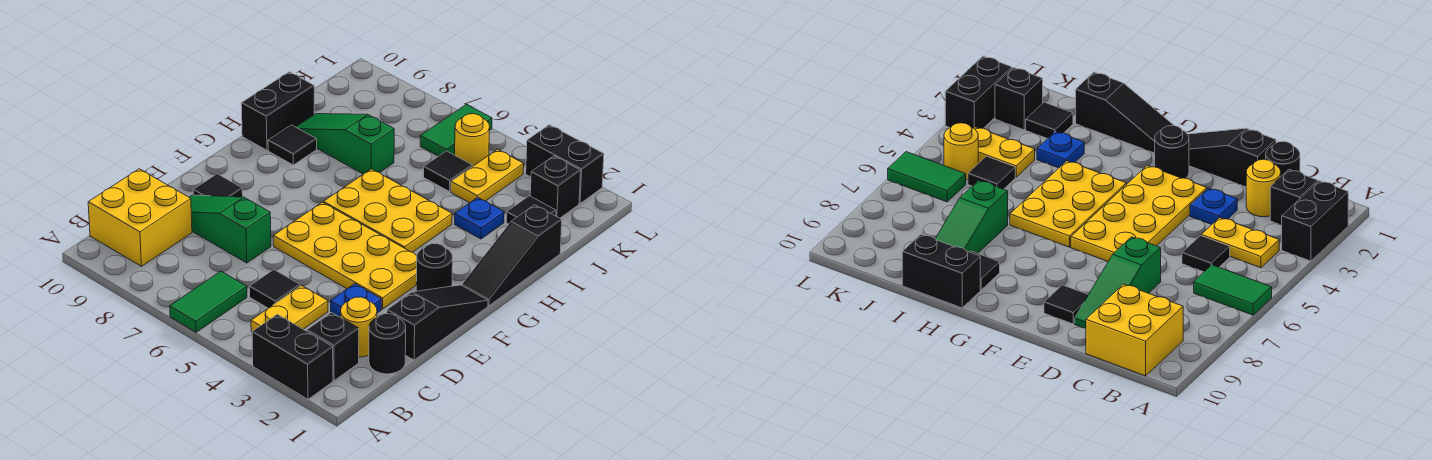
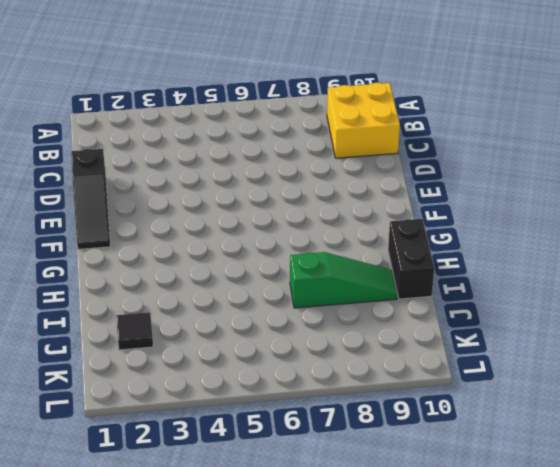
none -> black 1x2 brick [252,314,333,399]
none -> green 1x2 tile [170,271,247,332]
none -> black 1x1 brick [307,312,359,380]

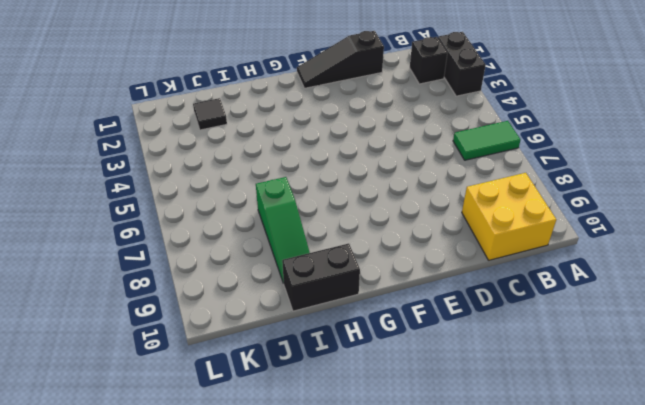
none -> yellow 1x2 plate [251,285,328,332]
none -> black 1x1 round brick [369,314,406,374]
none -> yellow 1x1 round brick [341,297,377,357]

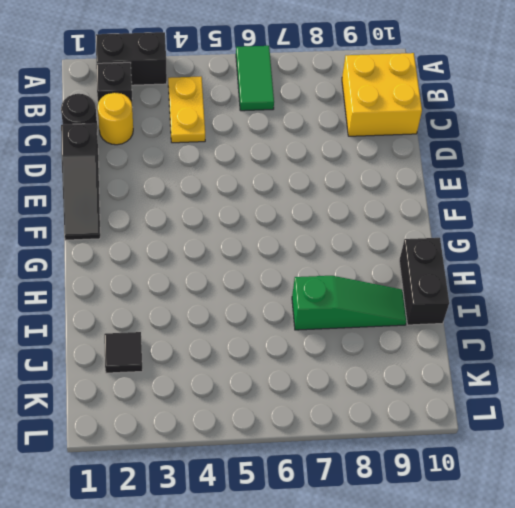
none -> black 1x1 tile [249,270,300,308]
none -> blue 1x1 plate [331,284,381,317]
none -> green 1x3 slope [189,195,271,263]

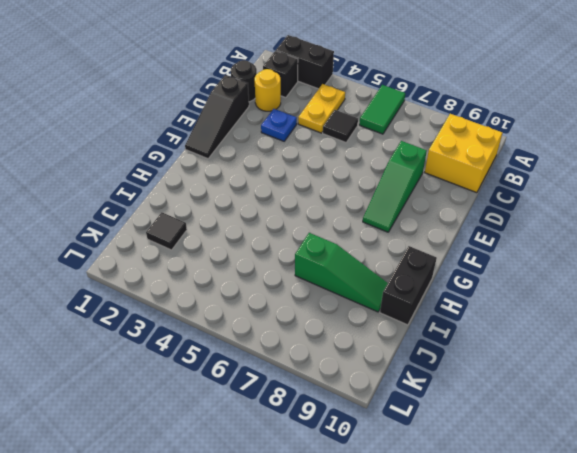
green 1x3 slope [363,141,427,232] -> green 1x3 slope turned to [189,195,271,263]
none -> yellow 2x4 plate [273,202,417,309]
none -> black 1x1 tile [193,174,243,197]
none -> black 1x1 round brick [416,244,453,291]

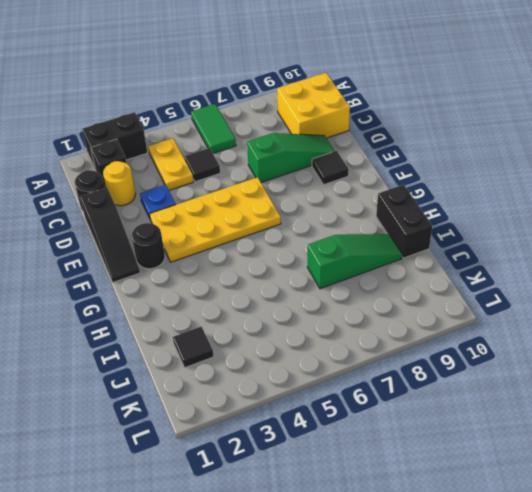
none -> black 1x3 slope [462,205,562,306]
none -> yellow 2x3 plate [323,169,452,252]
none -> black 1x1 tile [268,125,317,165]

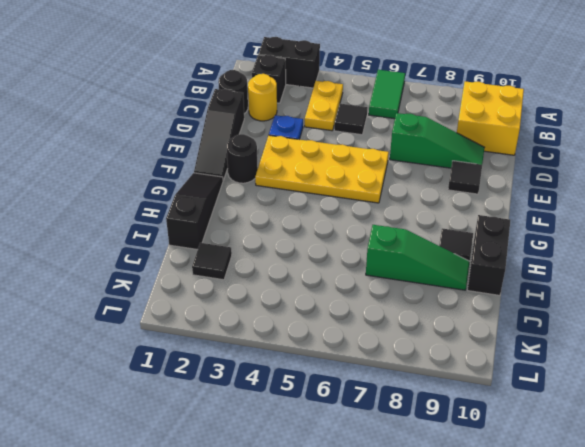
none -> yellow 2x3 plate [323,169,452,252]
none -> blue 1x1 plate [455,197,504,239]
none -> yellow 1x2 plate [451,149,524,203]

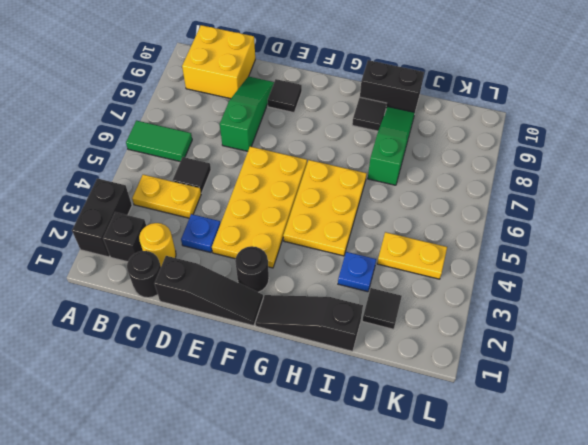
none -> black 1x1 tile [424,151,472,192]
none -> black 1x1 brick [530,156,581,218]
none -> yellow 1x1 round brick [455,114,490,166]

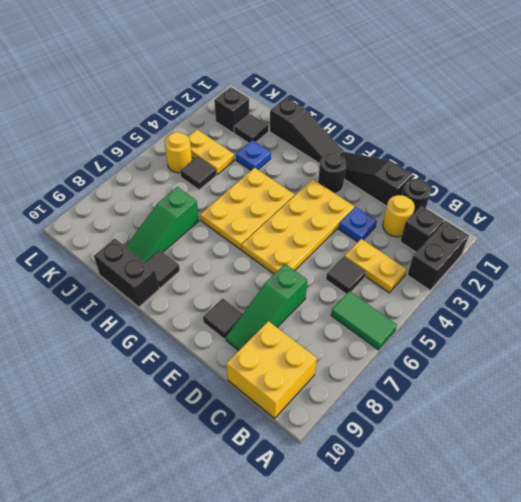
none -> green 1x2 tile [420,104,492,156]
none -> black 1x2 brick [526,125,604,203]

